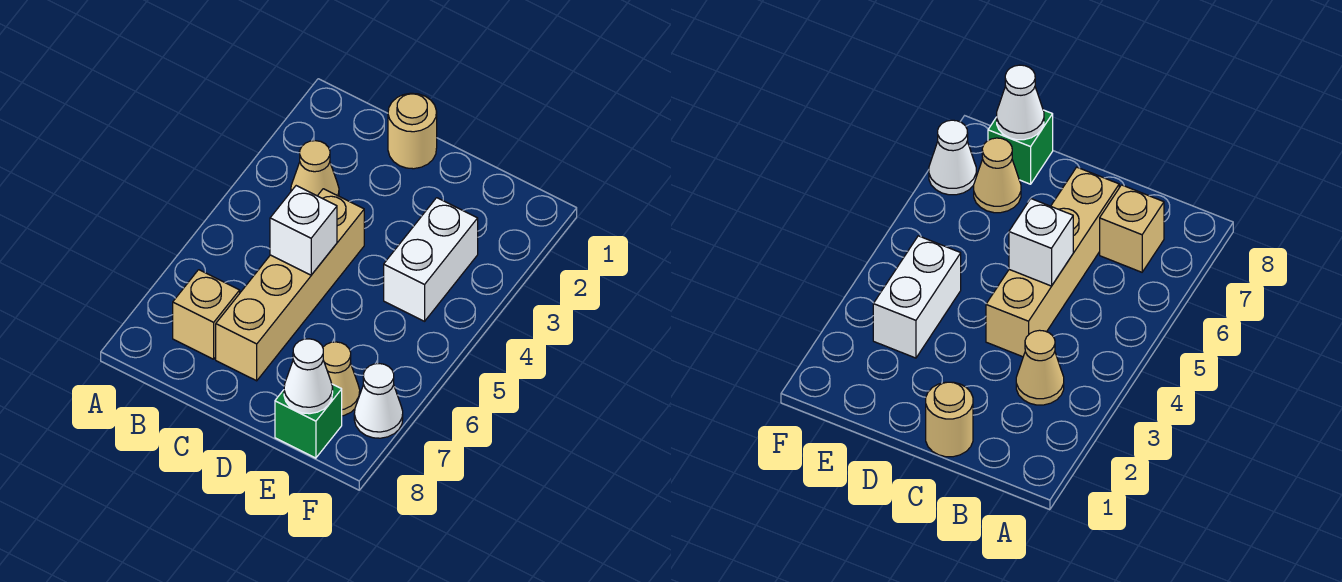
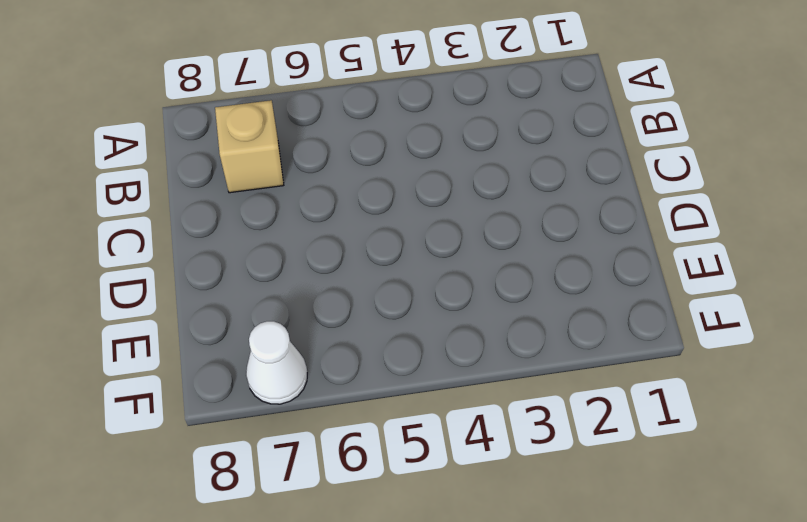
none -> tan 1x1 cone [291,141,339,196]
none -> tan 1x1 round brick [388,93,437,169]

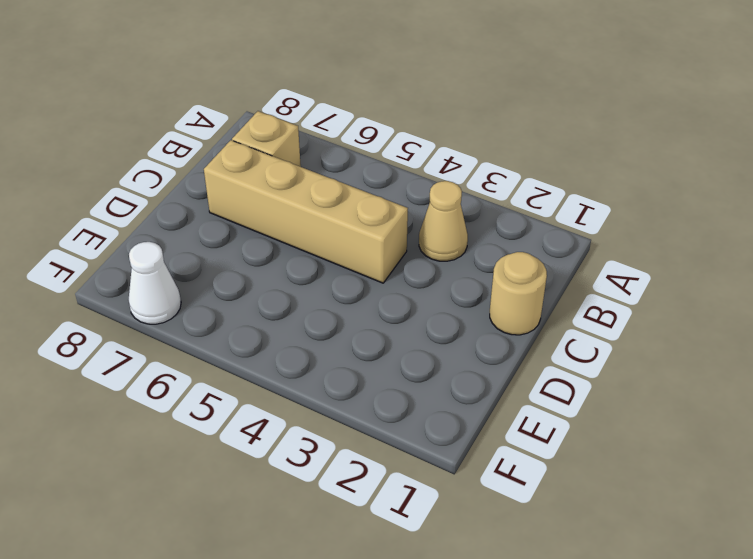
none -> white 1x2 brick [384,198,478,321]
none -> tan 1x1 cone [323,342,360,416]

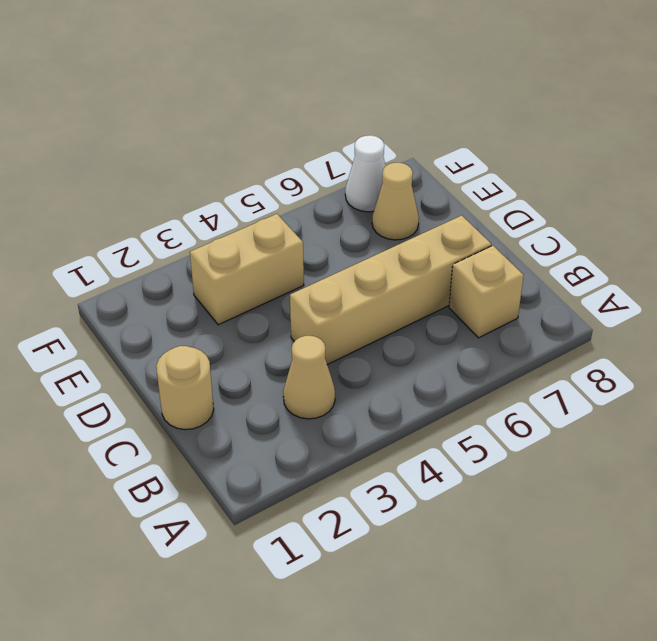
tan 1x2 brick [190,214,304,325] -> white 1x2 brick [384,198,478,321]
none -> green 1x1 brick [275,384,342,458]
none -> white 1x1 brick [270,186,337,275]

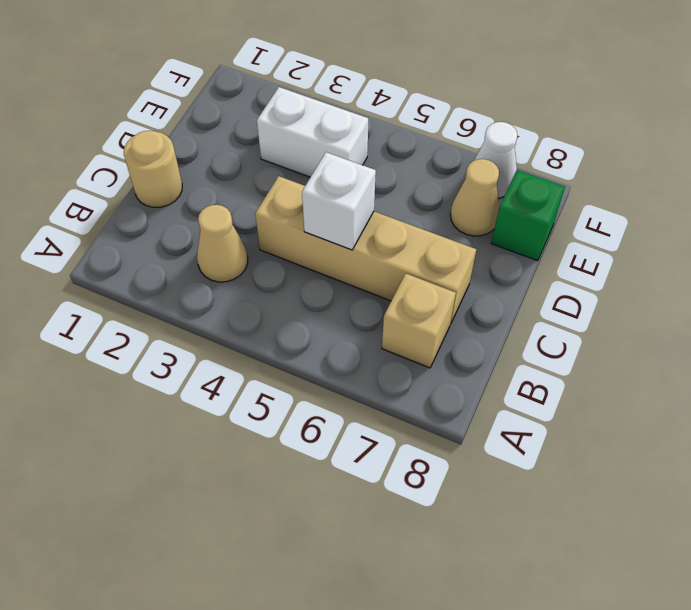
none -> white 1x1 cone [284,339,333,414]

